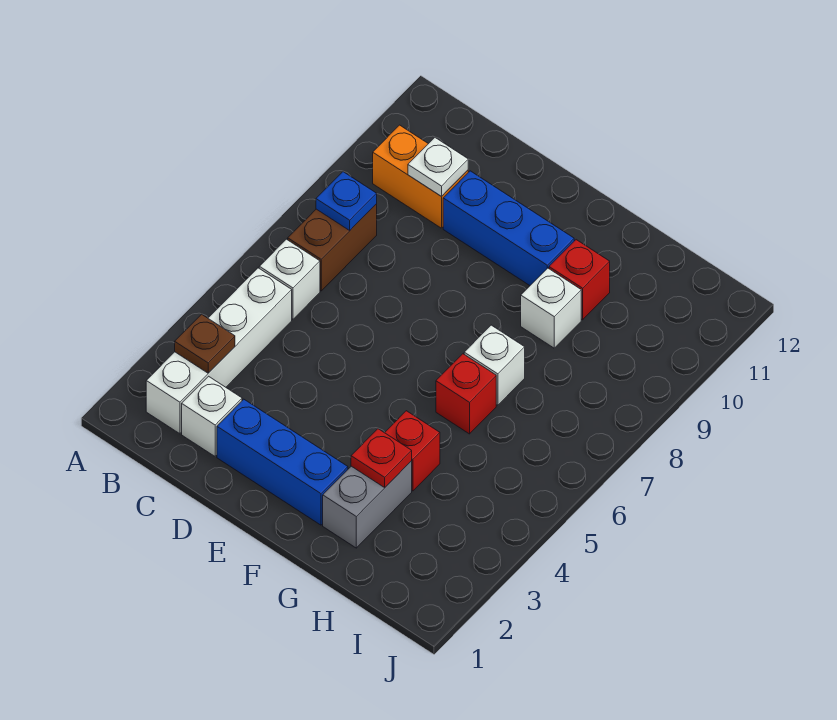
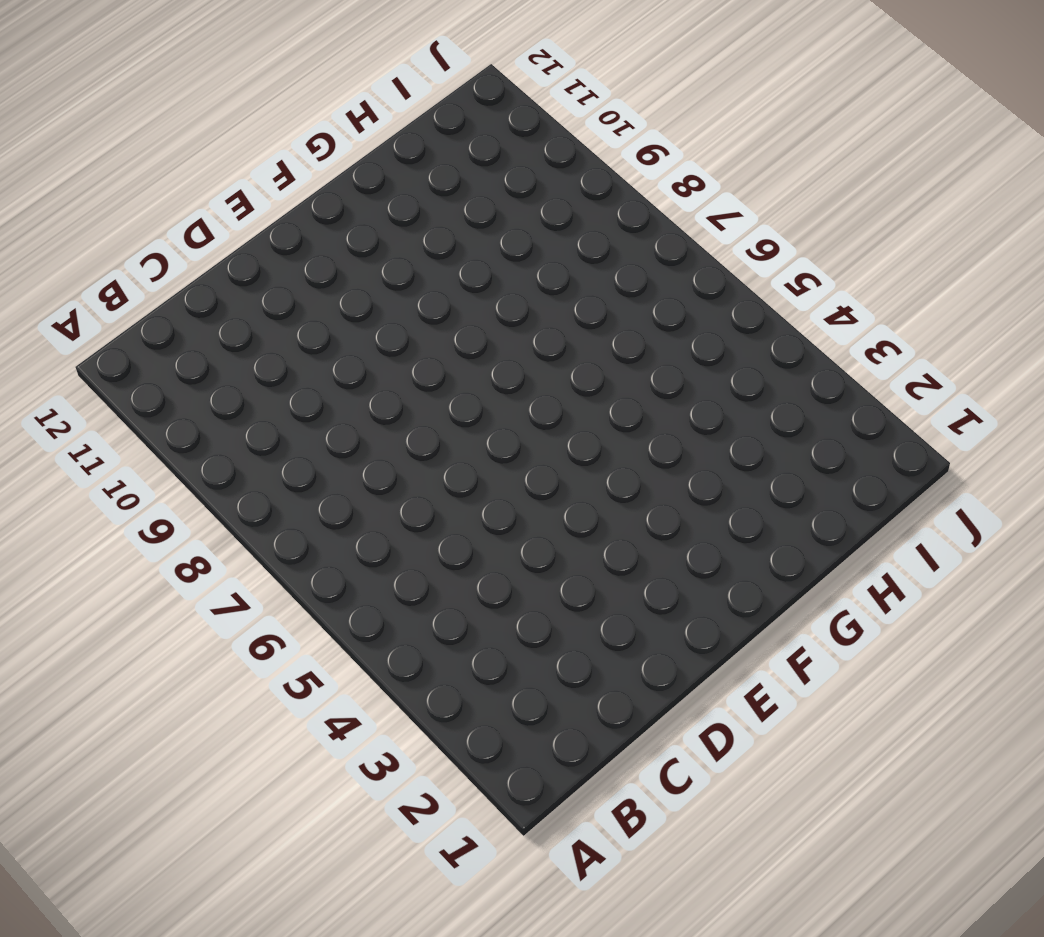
none -> white 1x4 brick [146,268,292,434]
none -> white 1x1 brick [259,239,320,319]
none -> brown 1x2 brick [288,204,377,291]

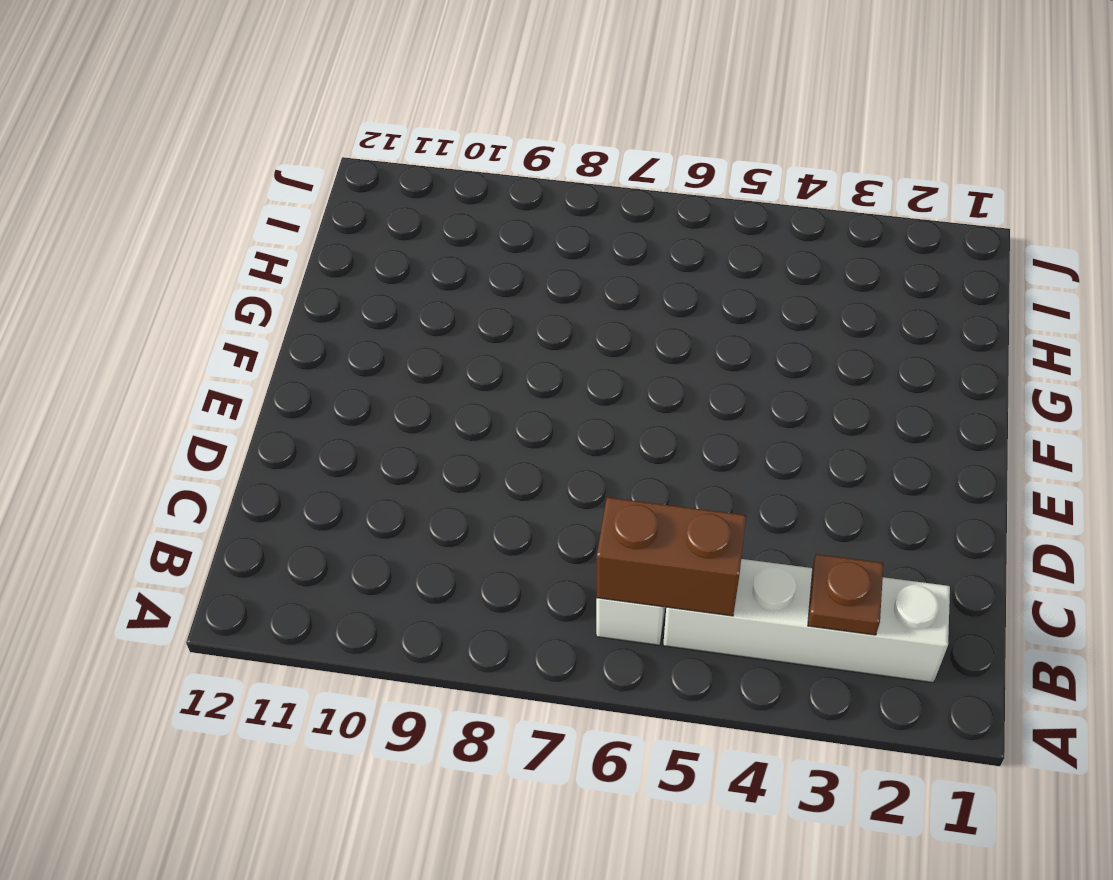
brown 1x2 brick [597,497,746,616] -> brown 1x2 brick moved to [288,204,377,291]
none -> orange 1x2 brick [373,125,468,228]
none -> white 1x1 brick [182,376,242,456]
none -> blue 1x3 brick [217,399,348,525]

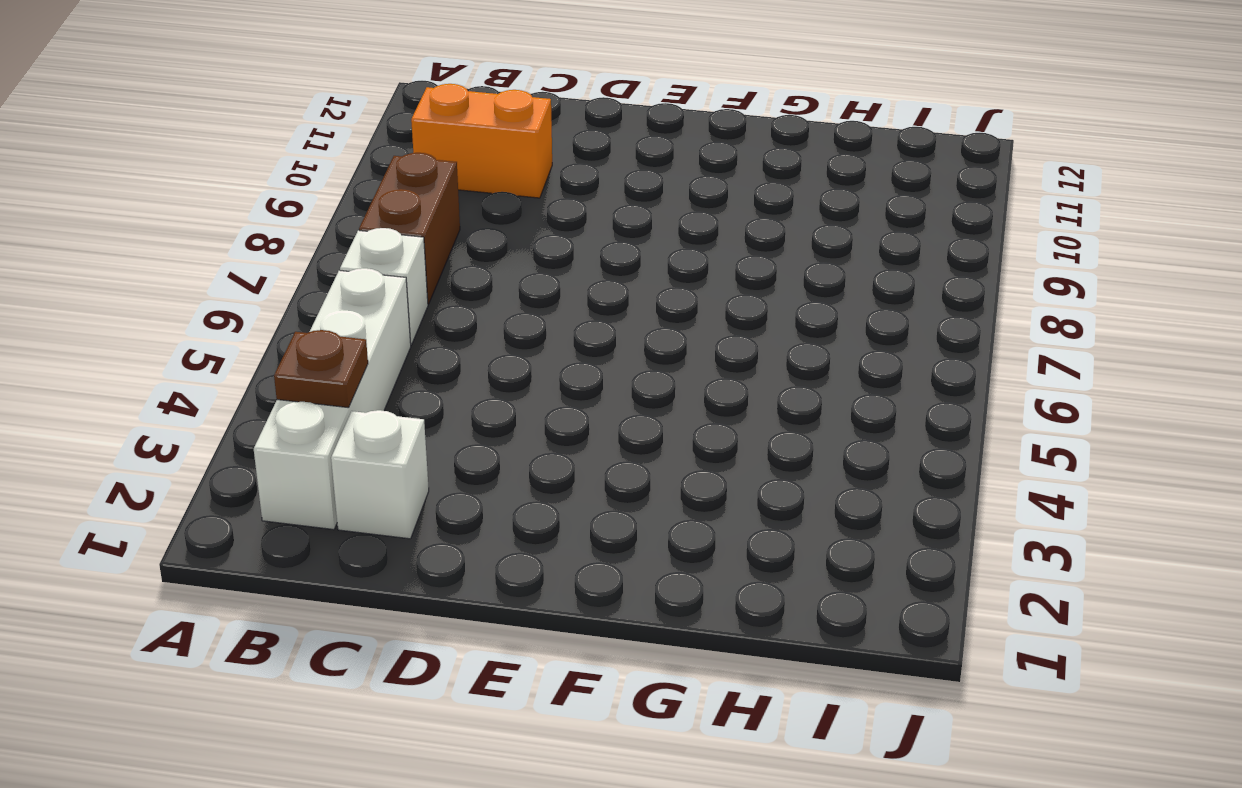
none -> blue 1x3 brick [217,399,348,525]
none -> blue 1x3 brick [443,171,574,285]
none -> grey 1x2 brick [323,461,412,548]

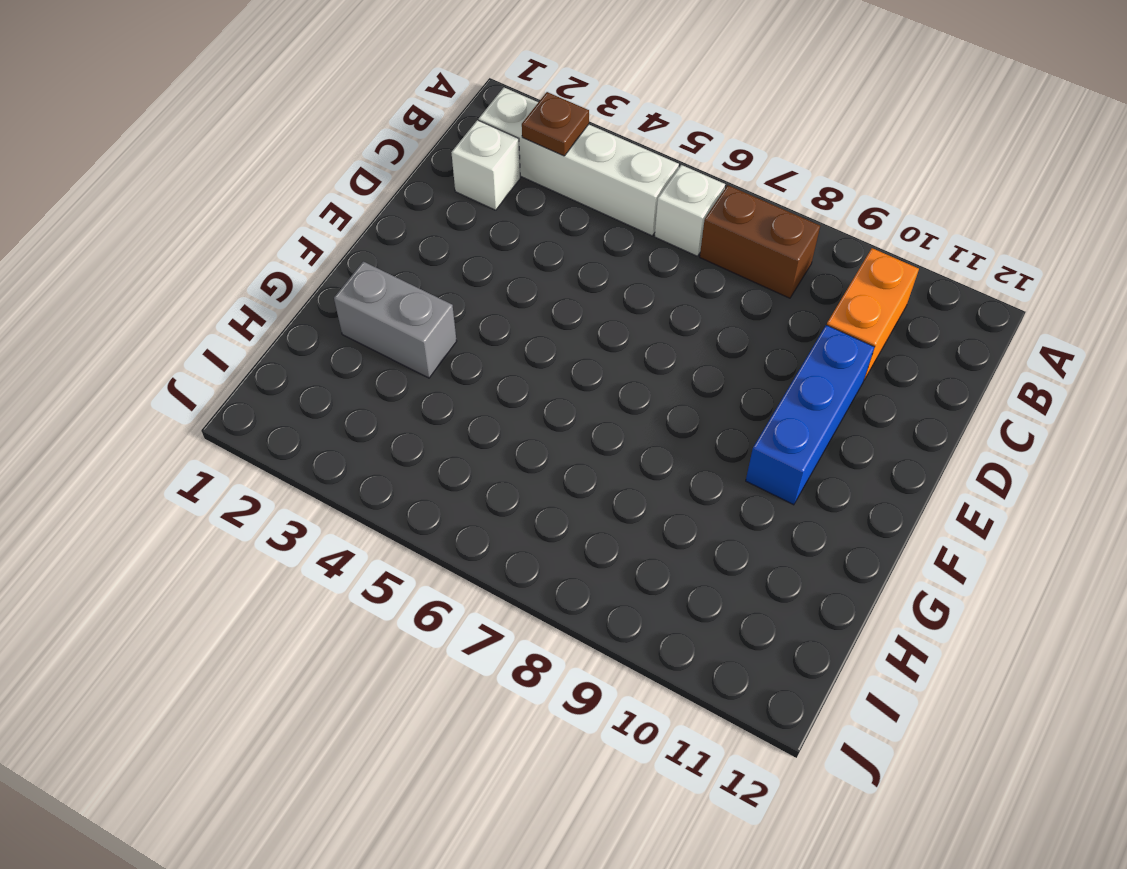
none -> blue 1x3 brick [217,399,348,525]
none -> red 1x1 brick [385,411,440,491]
none -> red 1x1 brick [436,354,496,434]

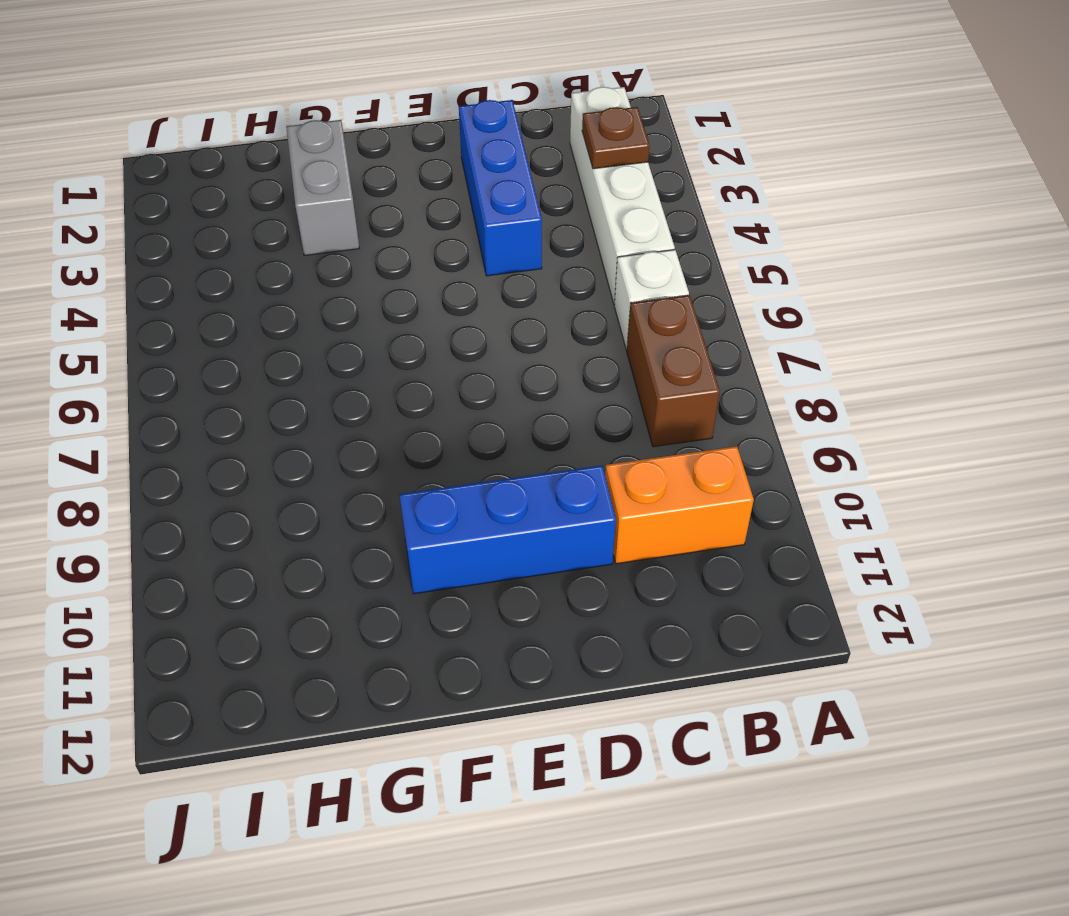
blue 1x3 brick [459,100,542,276] -> blue 1x3 brick turned to [217,399,348,525]
none -> white 1x1 brick [182,376,242,456]
none -> red 1x1 brick [385,411,440,491]
none -> red 1x1 brick [436,354,496,434]

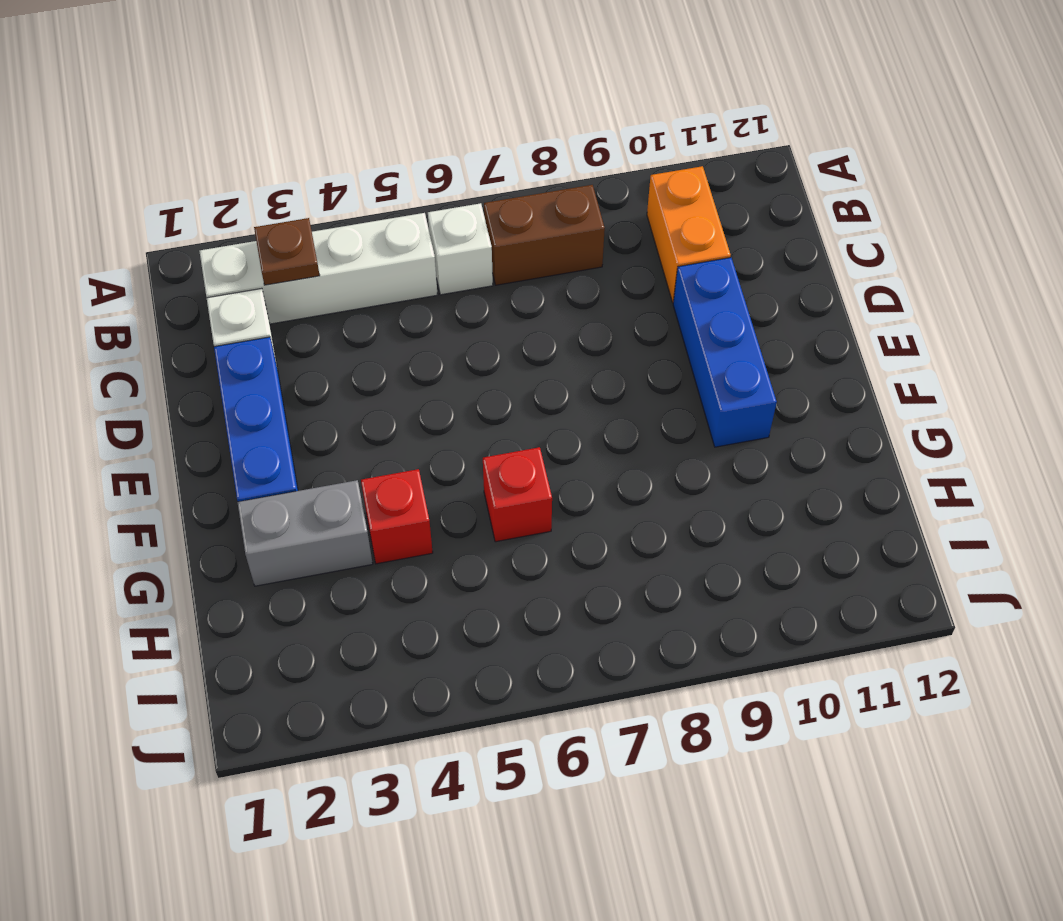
none -> white 1x1 brick [464,325,525,405]
none -> white 1x1 brick [521,268,581,348]
none -> red 1x1 brick [549,240,610,320]

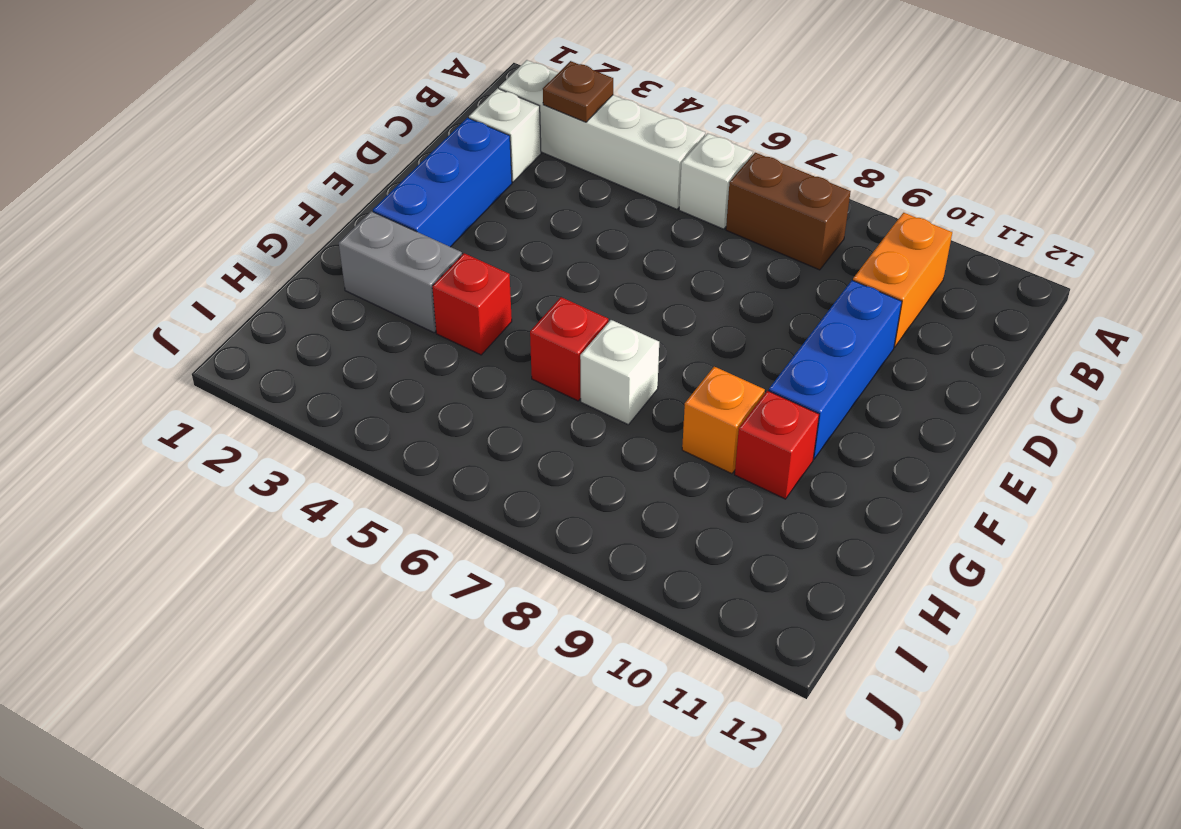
orange 1x1 brick [682,367,765,474] -> white 1x1 brick [521,268,581,348]
none -> blue 1x1 plate [316,172,377,230]
none -> white 1x1 plate [408,138,468,196]
none -> red 1x1 plate [351,429,412,487]

